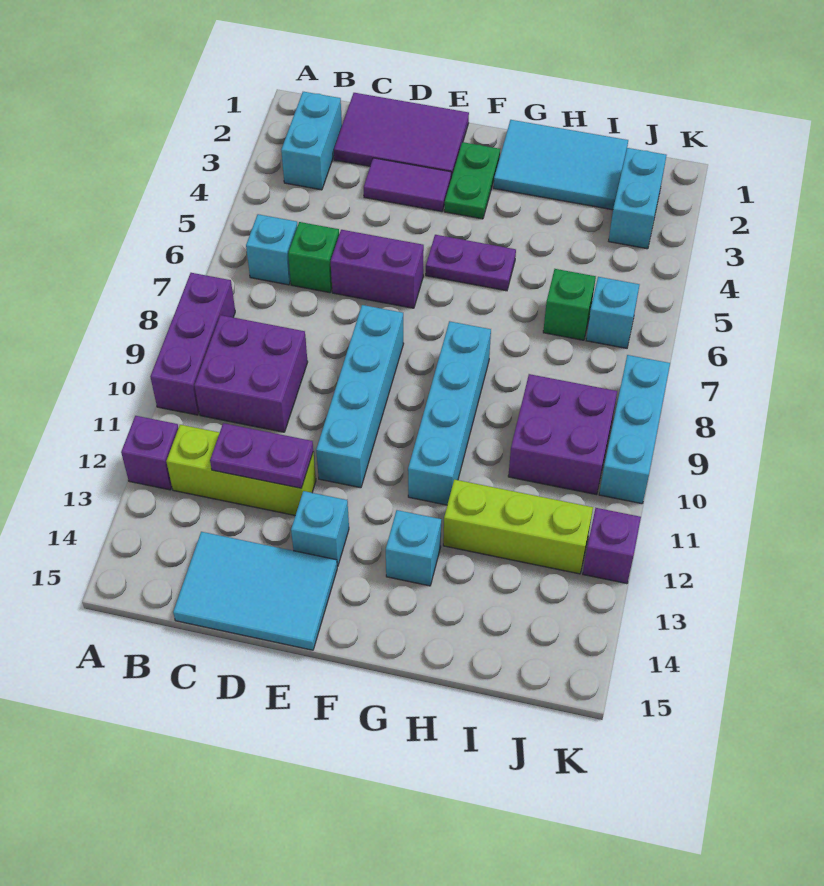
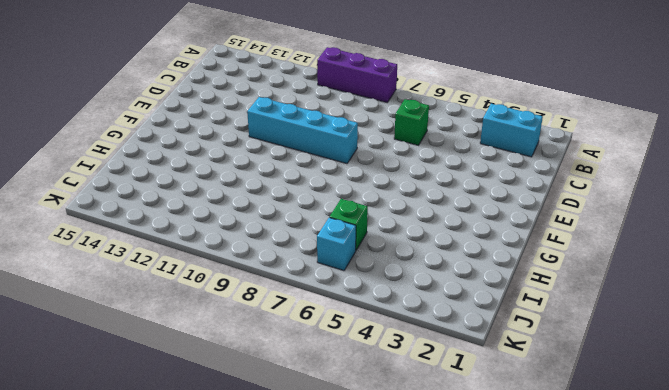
none -> purple 1x1 brick [121,416,178,490]
none -> cyan 1x1 brick [246,214,297,285]
none -> purple 2x2 brick [194,315,308,432]

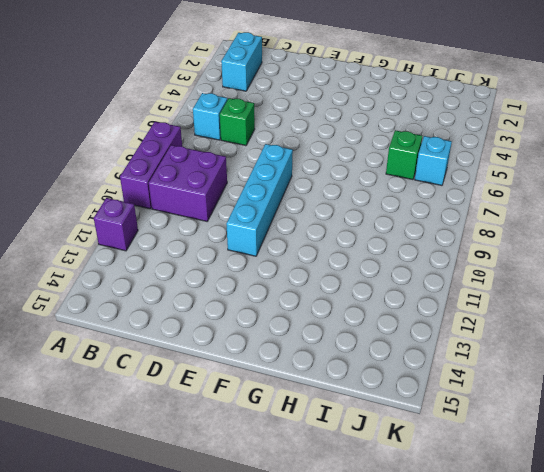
none -> lime 1x3 brick [166,425,316,515]
none -> purple 2x3 tile [334,93,469,178]
none -> cyan 2x3 tile [173,532,337,650]

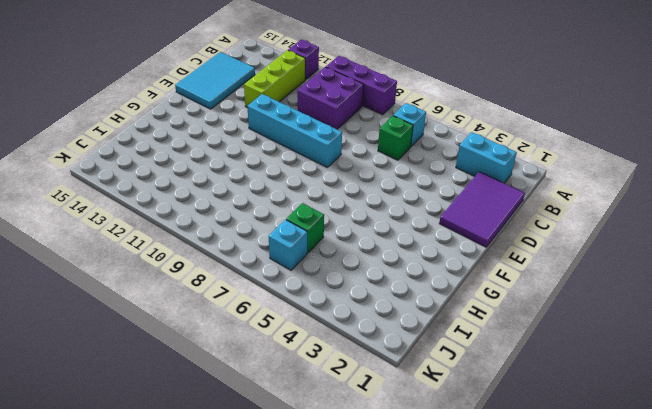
none -> purple 1x2 tile [364,158,451,212]
none -> purple 1x2 brick [331,230,424,308]
none -> cyan 1x1 brick [291,491,349,567]

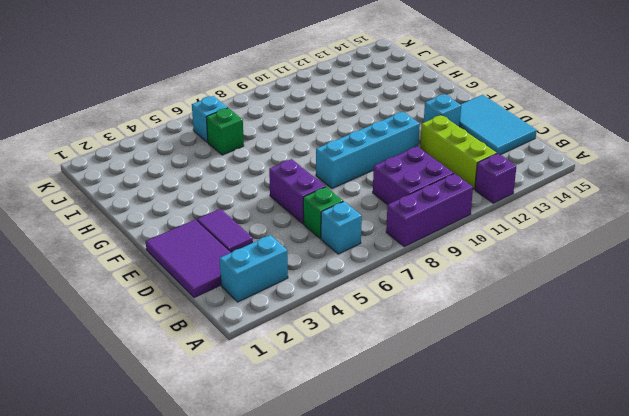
none -> green 1x2 plate [444,142,500,219]
none -> purple 1x2 plate [426,235,516,291]
none -> cyan 2x3 tile [494,120,628,210]

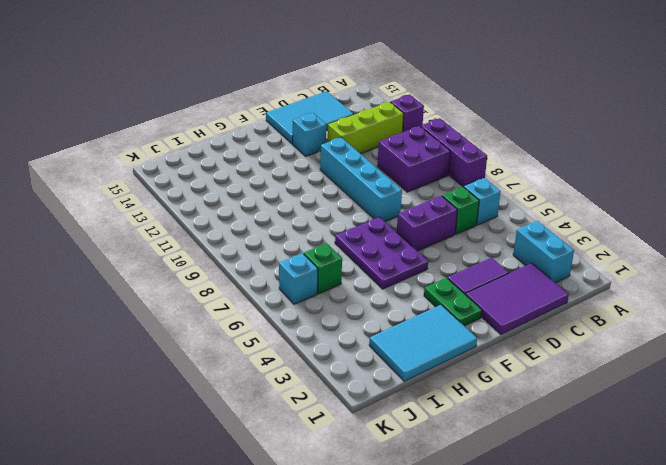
purple 2x3 plate [335,217,428,289] -> purple 1x2 plate [426,235,516,291]
none -> cyan 1x4 brick [408,321,491,505]
none -> cyan 1x1 brick [386,510,441,586]
none -> lime 1x3 brick [443,479,593,574]

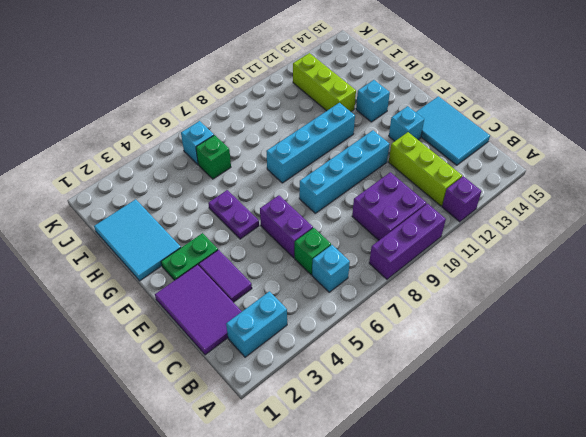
none -> purple 2x2 brick [508,374,617,495]
none -> cyan 1x2 brick [609,148,666,249]
none -> cyan 1x3 brick [599,355,670,504]

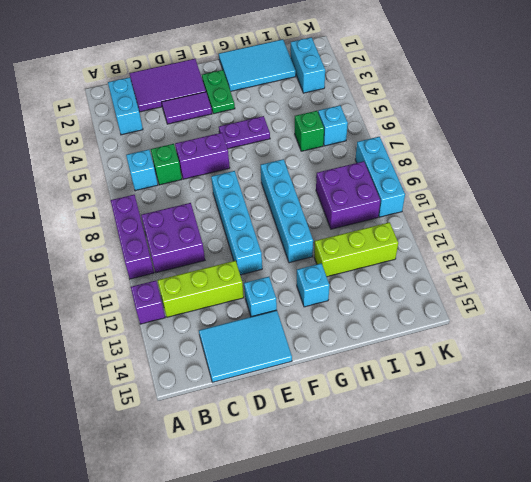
none -> purple 1x1 brick [583,508,641,584]
none -> purple 1x2 plate [210,423,313,488]

